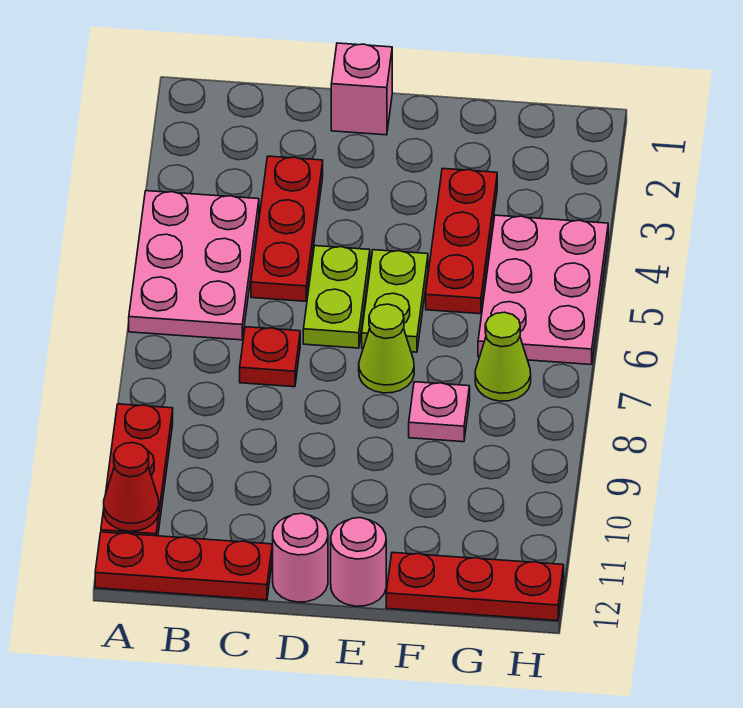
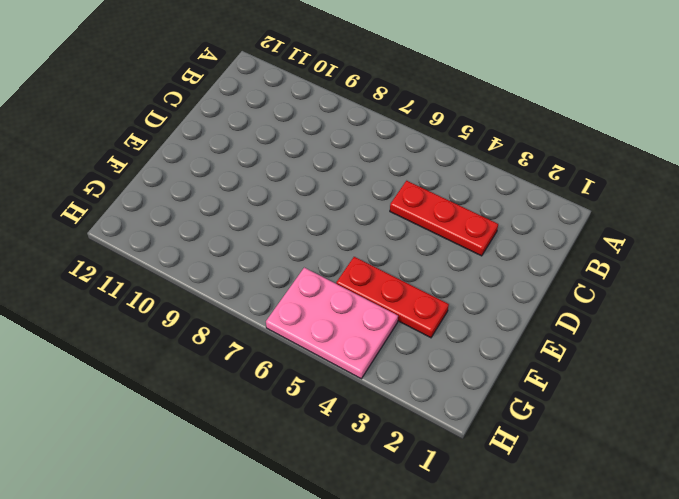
none -> pink 2x3 plate [129,191,259,340]
none -> red 1x3 plate [101,404,173,536]
none -> red 1x3 plate [95,532,272,600]

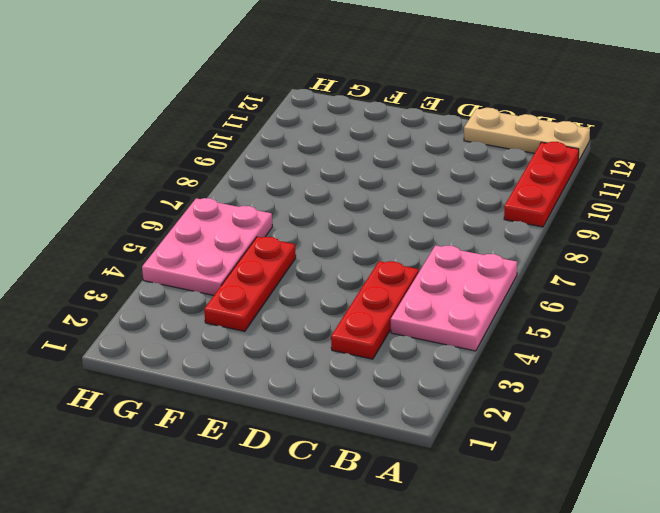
tan 1x3 plate [464,108,590,161] -> red 1x3 plate [95,532,272,600]
none -> red 1x1 plate [240,327,300,387]
none -> pink 1x1 brick [331,43,392,135]
none -> lime 1x2 plate [303,246,370,348]

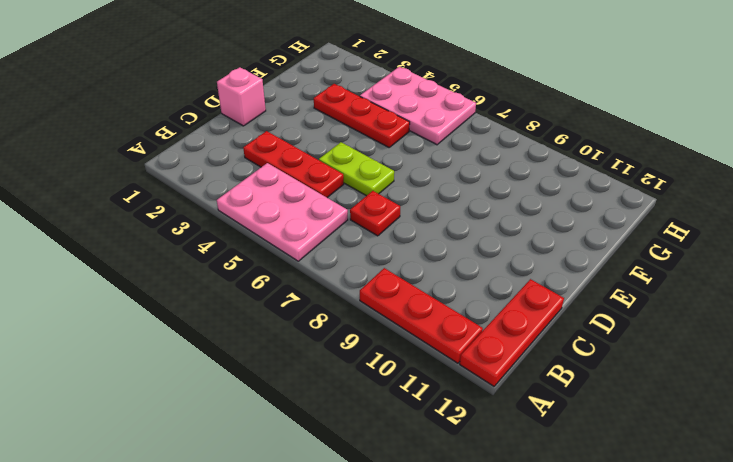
none -> pink 1x1 round brick [273,513,328,602]
none -> lime 1x2 plate [362,250,428,352]
none -> lime 1x1 cone [359,304,414,393]

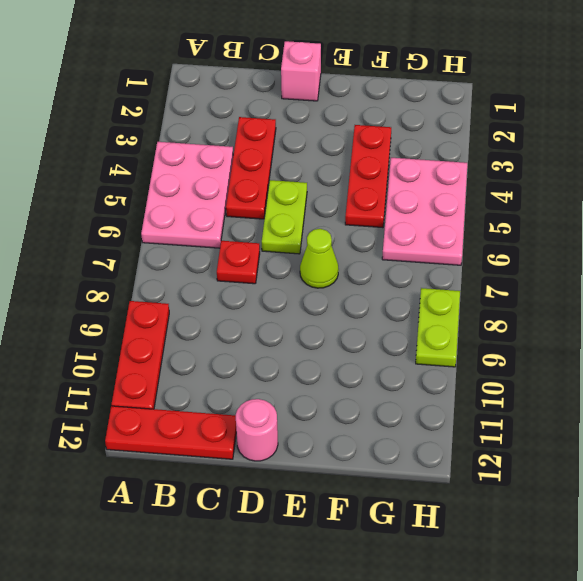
lime 1x2 plate [416,288,460,367] -> lime 1x2 plate moved to [362,250,428,352]
none -> pink 1x1 round brick [331,518,386,606]
none -> pink 1x1 plate [409,382,470,442]
none -> red 1x3 plate [386,552,564,621]

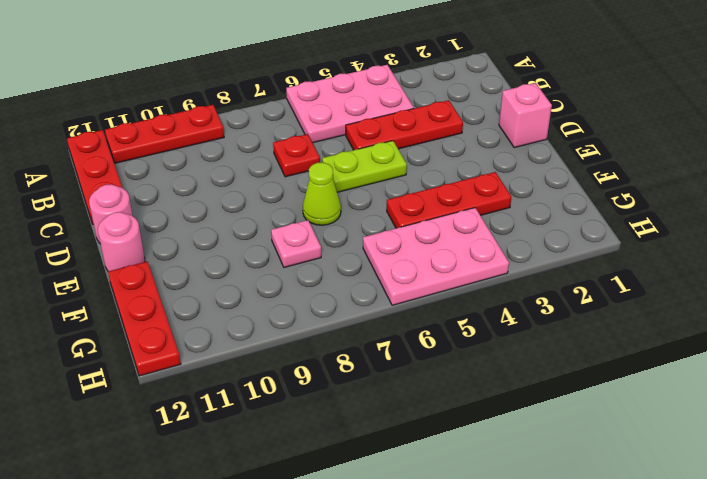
none -> lime 1x2 plate [362,250,428,352]
none -> lime 1x1 cone [475,312,531,401]
none -> red 1x1 cone [104,443,159,531]

